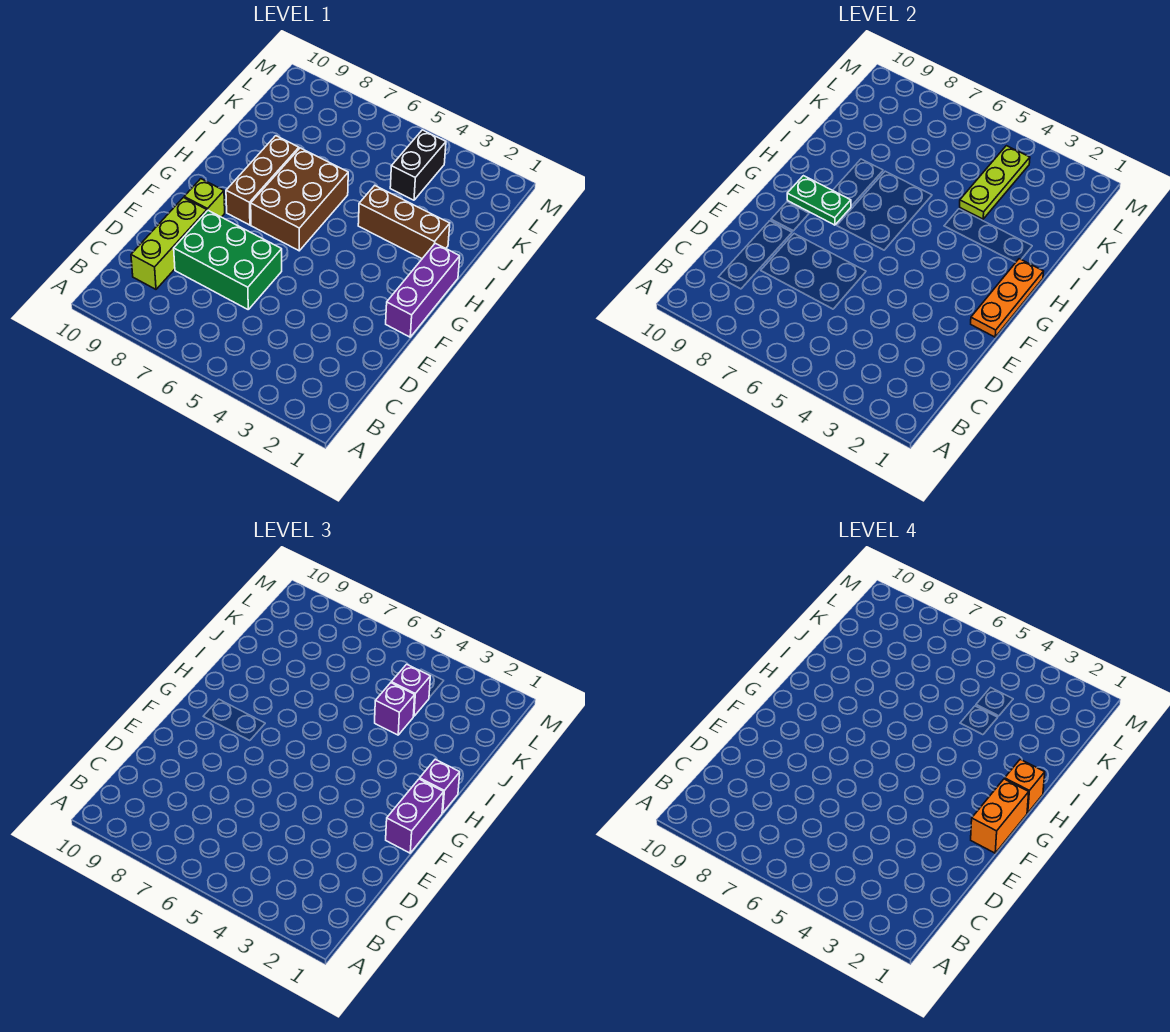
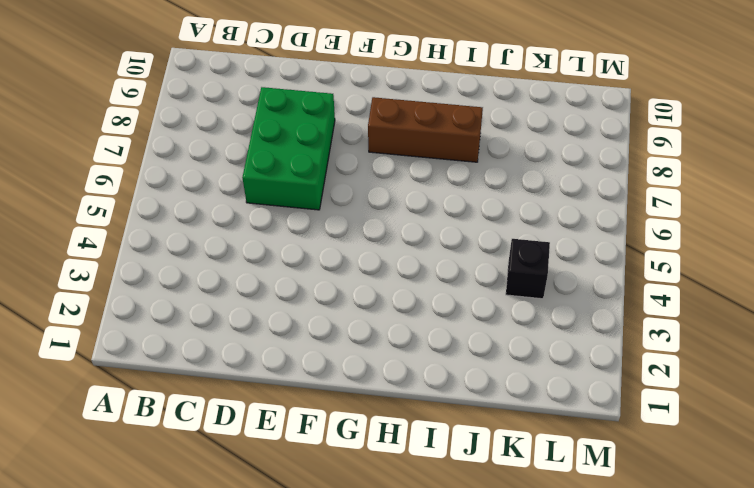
black 1x1 brick [506,239,550,299] -> black 1x2 brick [390,130,446,200]
none -> lime 1x3 brick [131,198,207,289]
none -> purple 1x3 brick [386,243,460,337]
none -> lime 1x1 brick [184,179,225,217]

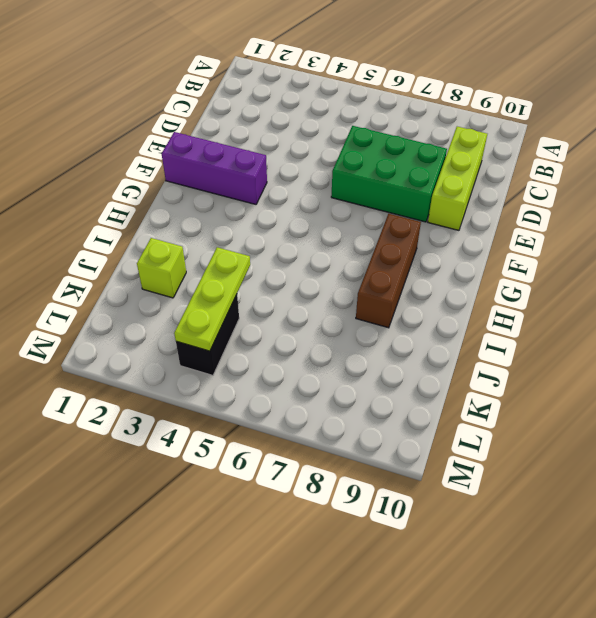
purple 1x3 brick [162,132,267,204] -> purple 1x3 brick turned to [386,243,460,337]
lime 1x1 brick [137,238,186,298] -> lime 1x1 brick moved to [184,179,225,217]
none -> brown 2x3 brick [251,148,348,251]
none -> brown 1x3 brick [358,186,450,258]
none -> orange 1x3 plate [971,259,1044,337]

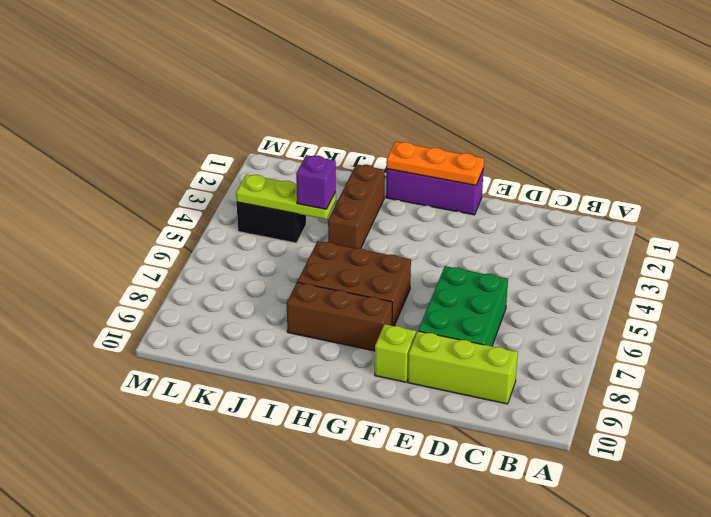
none -> green 1x2 plate [787,176,851,225]
none -> purple 1x2 brick [386,779,444,853]
none -> purple 1x1 brick [420,759,460,813]

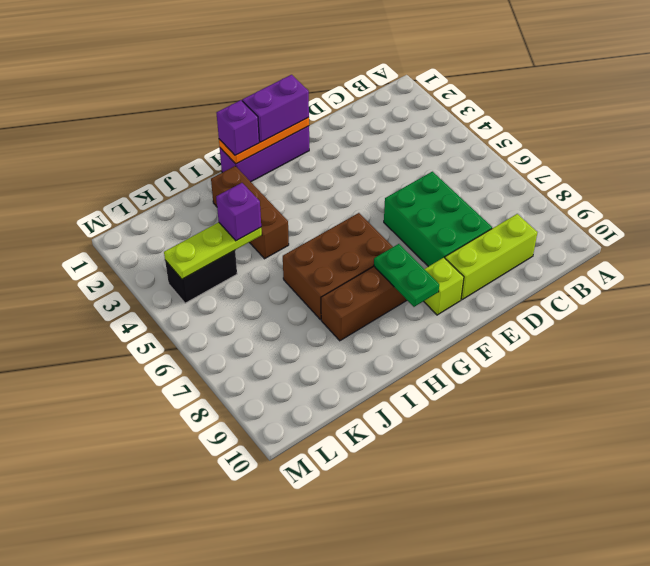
none -> purple 1x1 brick [391,664,430,716]
none -> orange 1x2 brick [971,779,1029,853]
none -> orange 1x1 brick [1005,759,1045,813]

